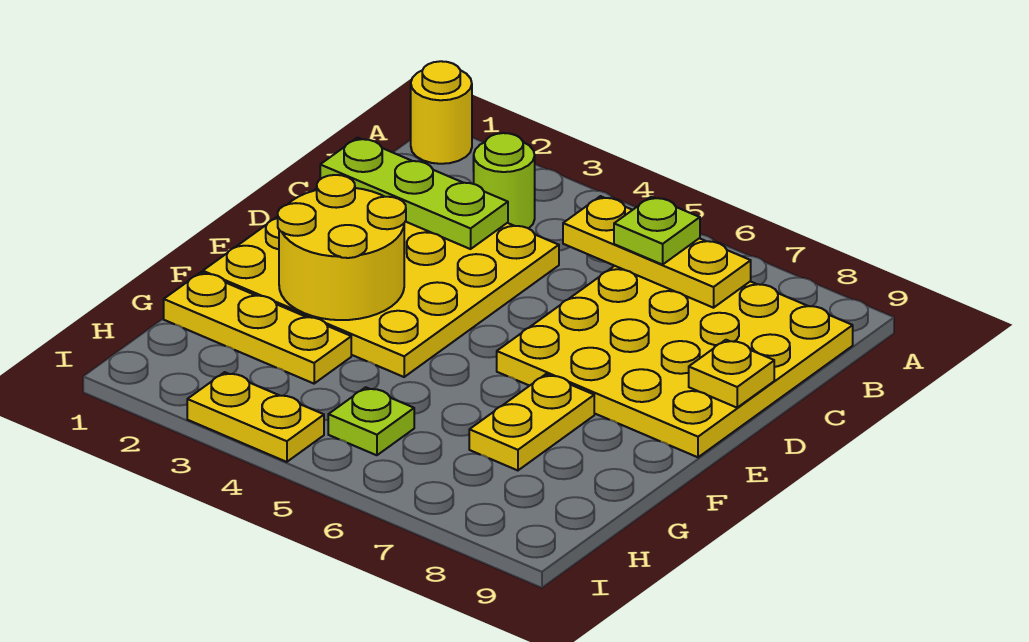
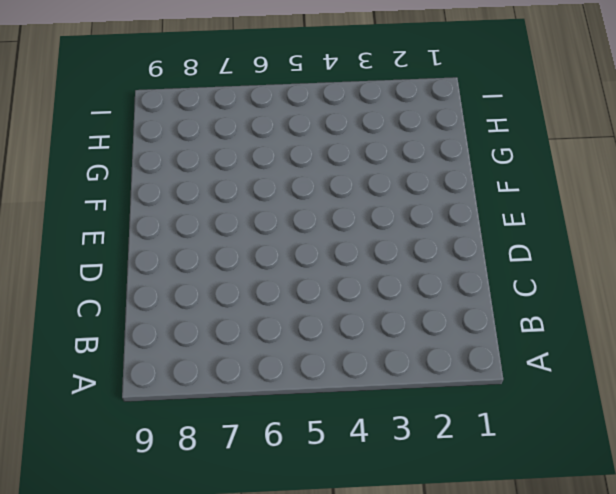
none -> yellow 1x1 round brick [411,61,472,164]
none -> lime 1x1 round brick [473,133,535,229]
none -> yellow 4x4 plate [497,266,853,457]

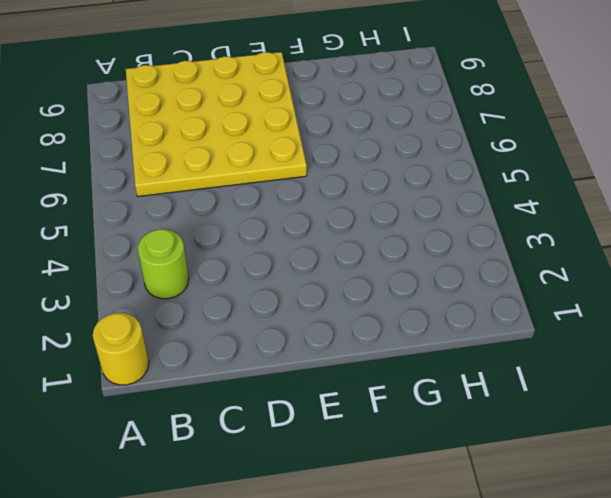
none -> yellow 4x4 plate [203,189,559,377]
none -> yellow 1x2 plate [469,374,594,470]
none -> yellow 1x3 plate [164,272,351,384]

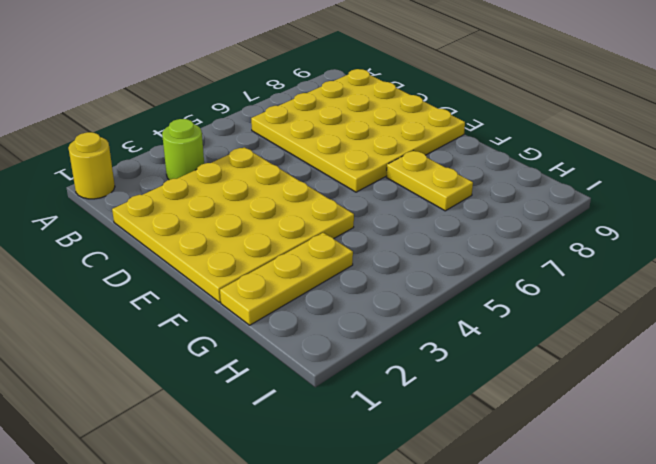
none -> lime 1x1 plate [328,387,414,455]
none -> yellow 1x2 plate [187,372,324,462]
none -> yellow 1x3 plate [563,196,751,308]

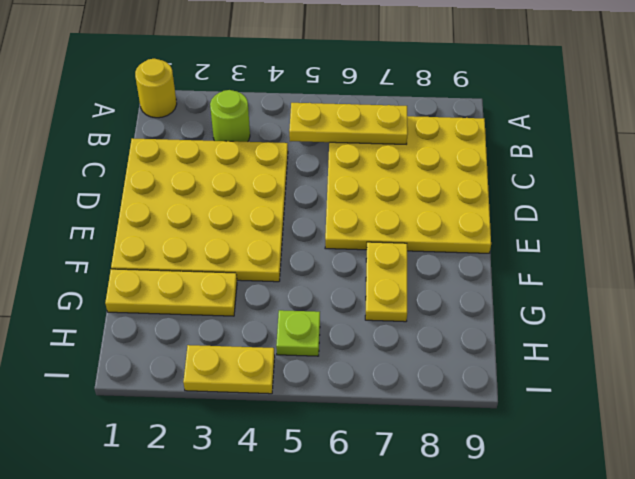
none -> lime 1x3 plate [320,138,508,249]
none -> yellow 1x1 plate [689,340,774,408]
none -> yellow 2x2 round brick [278,175,406,320]

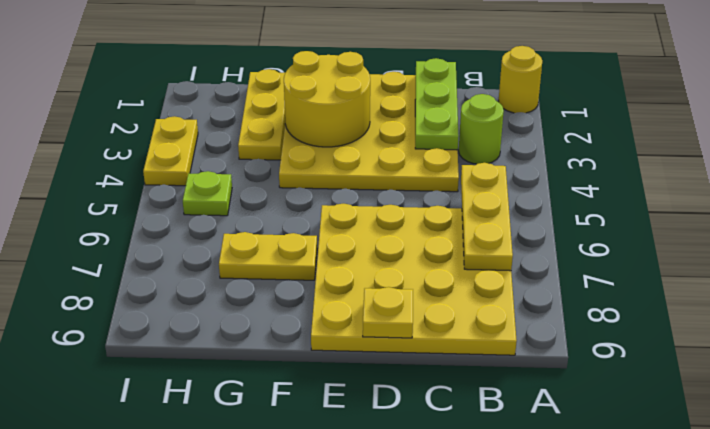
none -> lime 1x1 plate [614,197,700,265]

